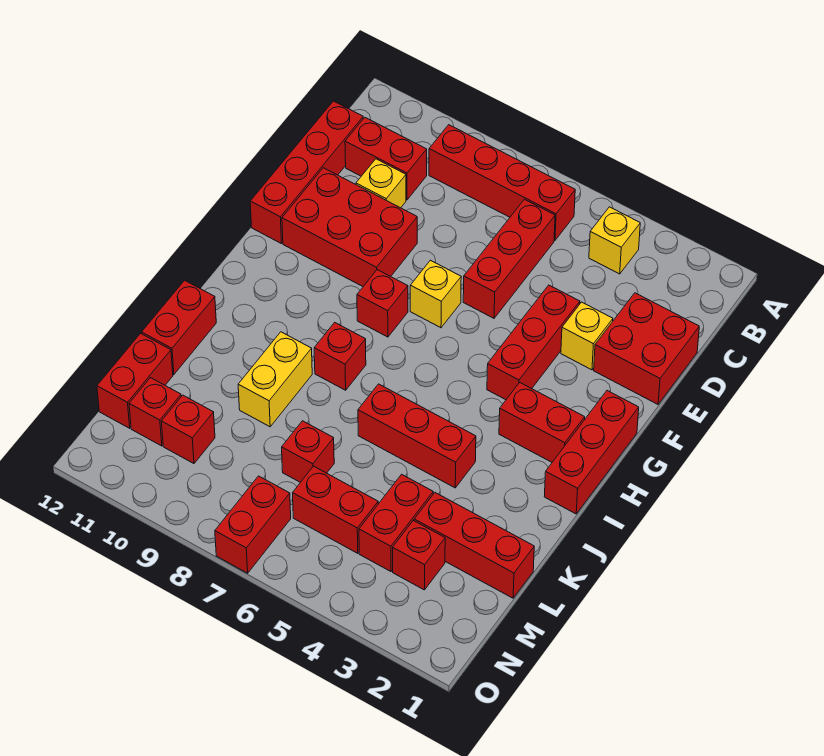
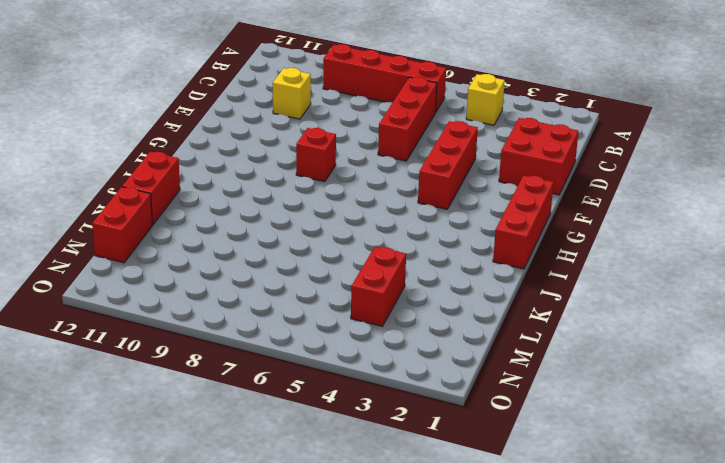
none -> red 1x2 brick [345,118,427,200]
none -> red 1x4 brick [250,101,363,243]
none -> yellow 1x1 brick [561,302,613,370]

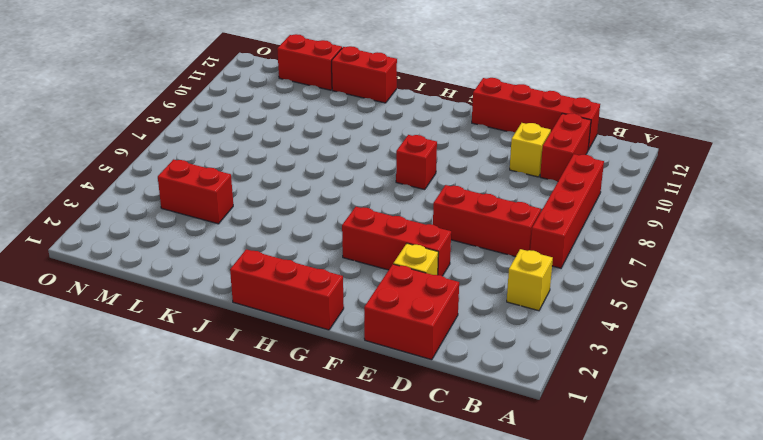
none -> red 2x3 brick [282,168,417,286]
none -> yellow 1x1 brick [410,260,461,328]
none -> red 1x2 brick [499,383,585,462]

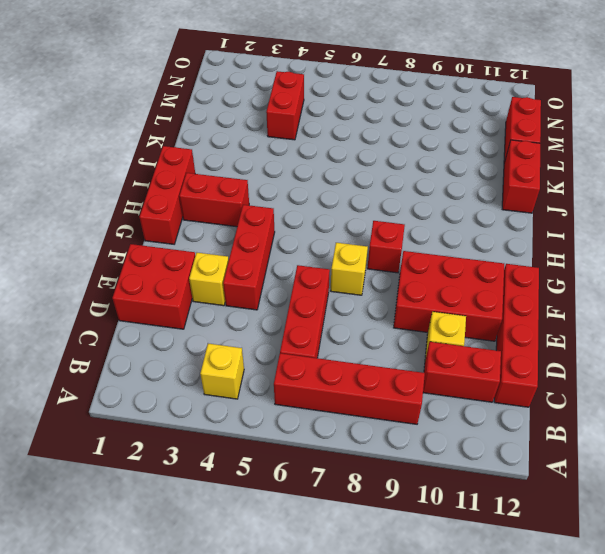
none -> red 1x1 brick [314,322,366,390]
none -> red 1x3 brick [358,384,476,488]
none -> yellow 1x2 brick [238,332,312,427]

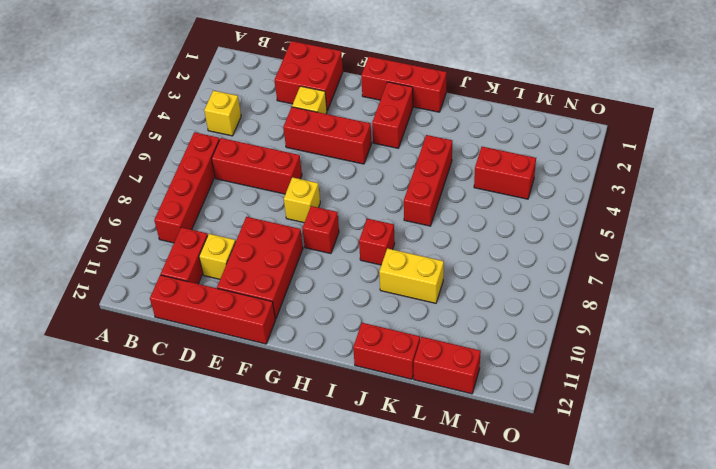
none -> red 1x3 brick [414,493,534,598]
none -> red 1x1 brick [282,421,334,482]
none -> red 1x1 brick [393,520,445,590]

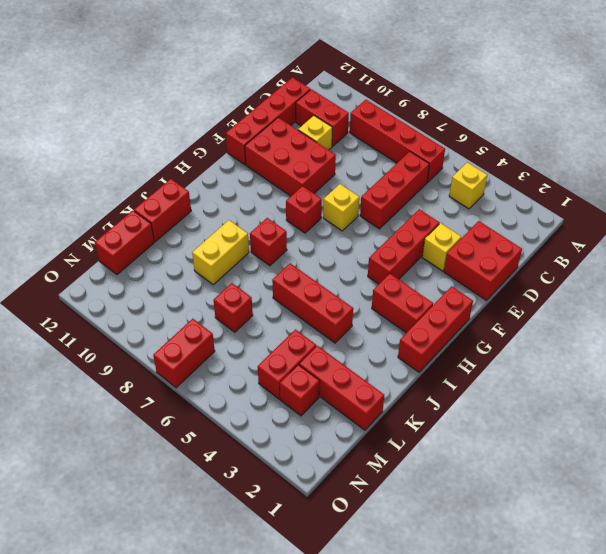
none -> red 1x2 brick [293,466,378,553]
none -> red 1x1 brick [161,395,215,464]
none -> red 1x1 brick [129,378,181,446]

